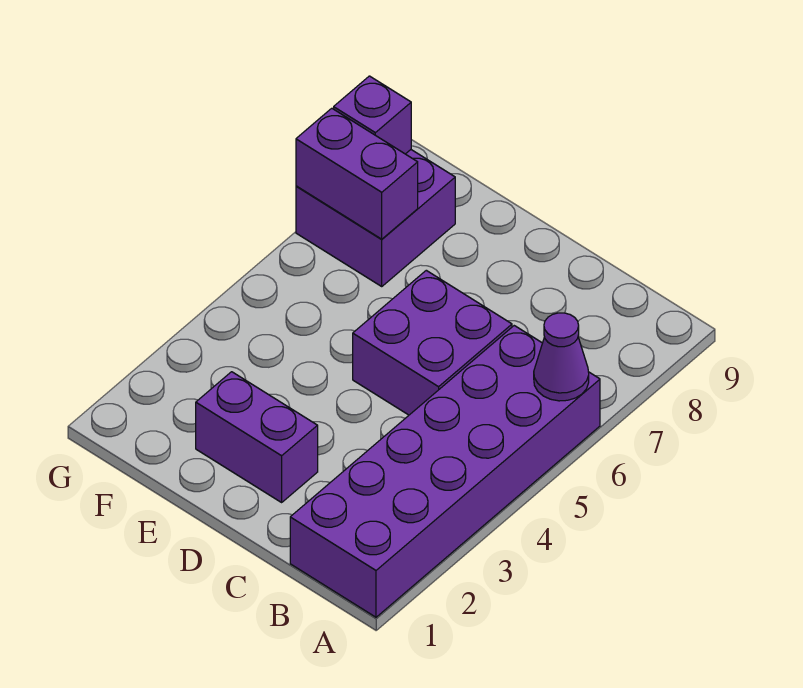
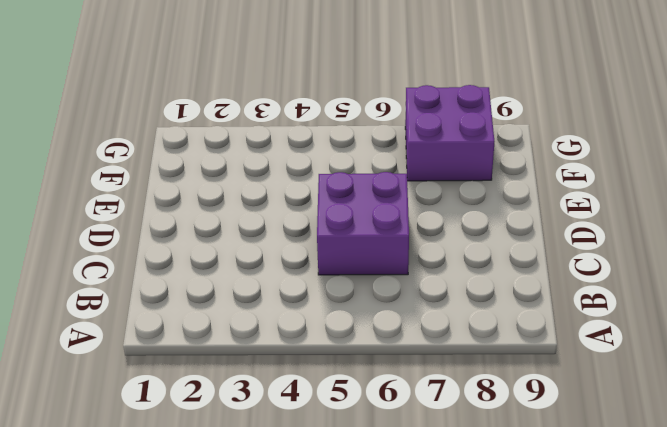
none -> purple 2x6 brick [290,326,600,617]
none -> purple 1x2 brick [196,372,318,502]

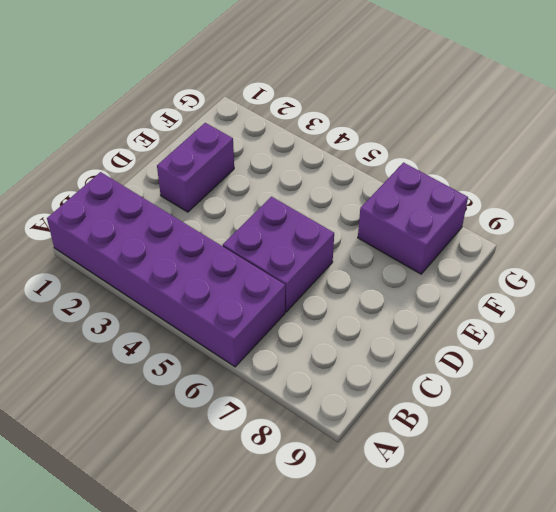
none -> purple 1x1 cone [534,313,589,401]
none -> purple 1x2 brick [296,108,418,239]

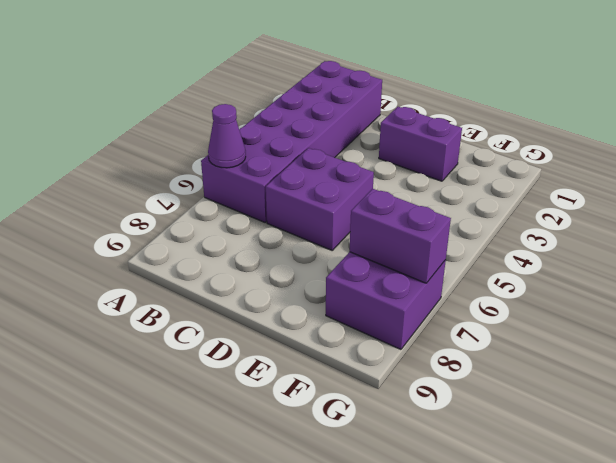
none -> purple 1x1 brick [334,76,411,154]

